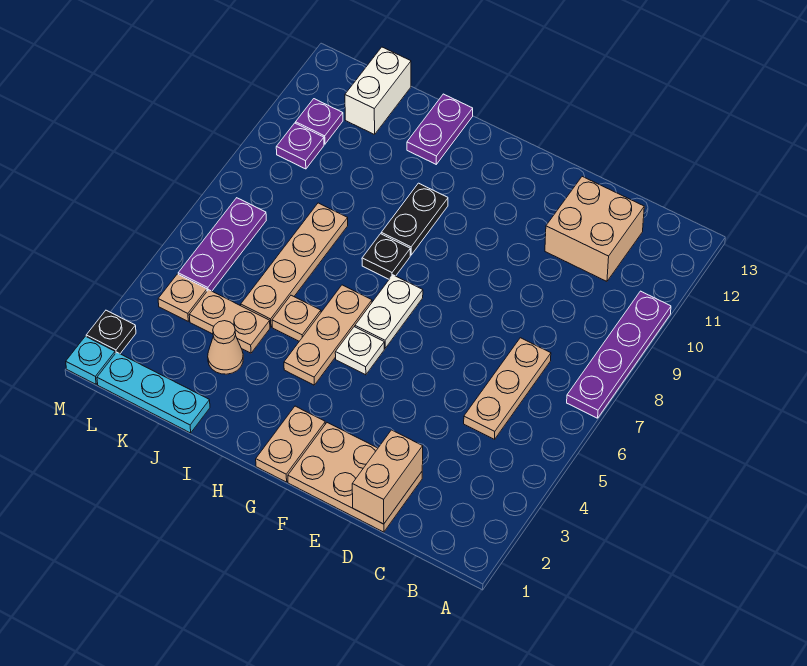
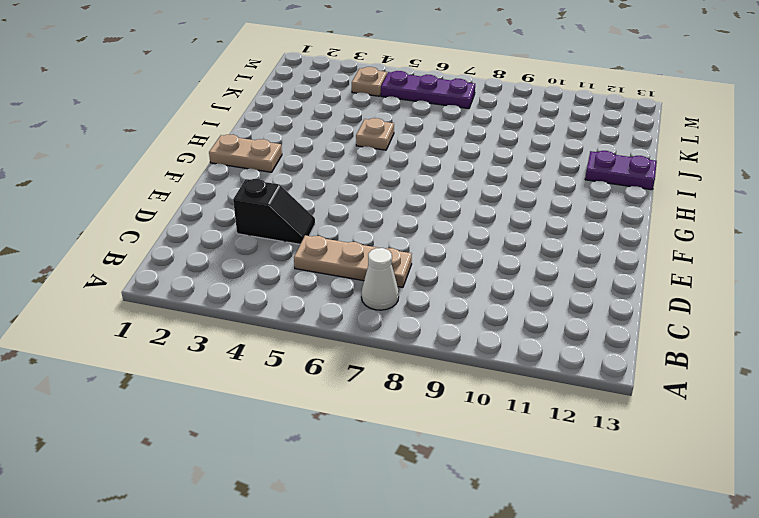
white 1x1 cone [361,248,399,310] -> none
black 1x2 slope [233,179,315,244] -> none
none -> purple 1x4 plate [567,291,671,418]
none -> tan 2x2 brick [545,177,644,281]
none -> tan 2x3 plate [288,423,422,532]

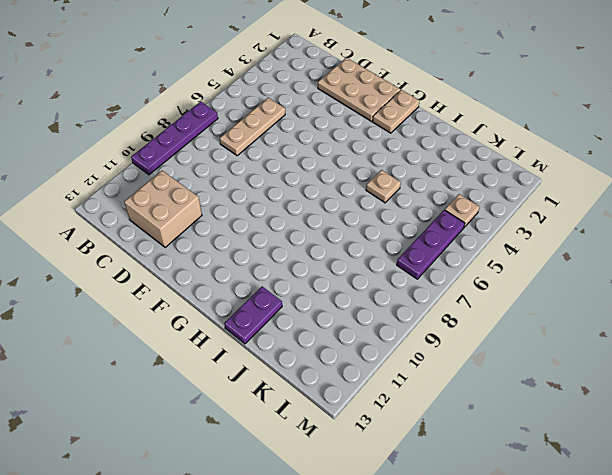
none -> white 1x1 plate [335,327,384,375]
none -> white 1x2 plate [355,275,423,348]
none -> tan 1x3 plate [284,285,372,385]

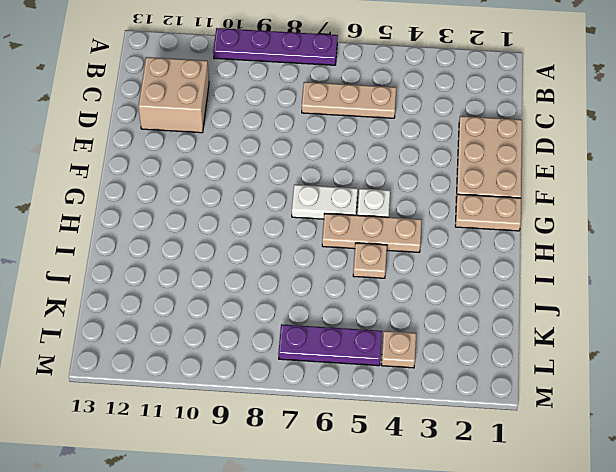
none -> black 1x1 plate [362,234,410,279]
none -> black 1x2 plate [381,183,448,255]
none -> purple 1x2 plate [407,94,473,164]

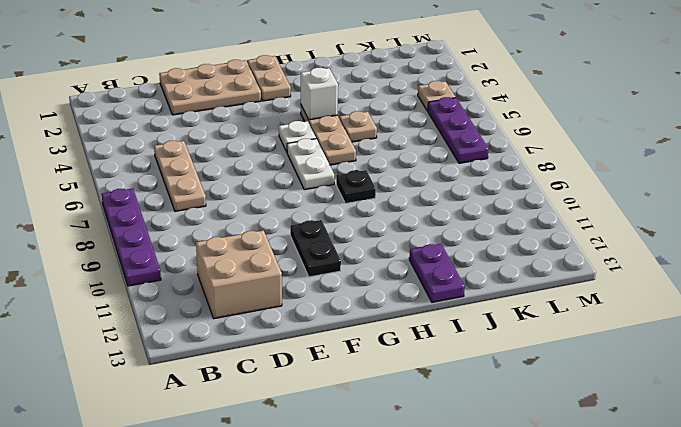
black 1x2 plate [290,220,341,277] -> black 1x2 plate moved to [381,183,448,255]
white 1x1 brick [301,68,338,120] -> none
none -> cyan 1x3 plate [97,352,210,433]
none -> tan 1x1 cone [208,321,243,374]
none -> tan 1x2 plate [189,290,270,353]

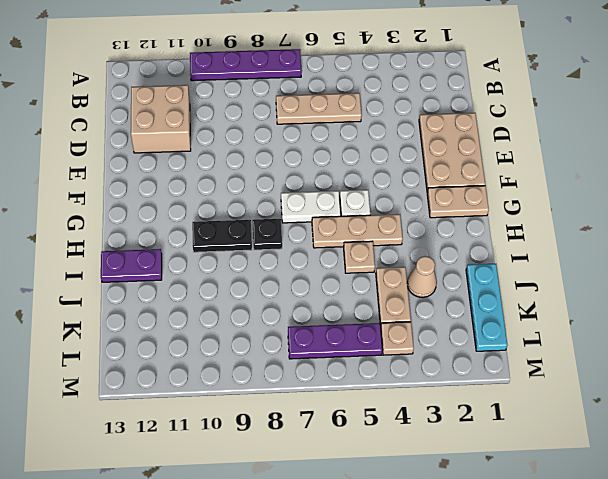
none -> tan 1x4 plate [241,203,348,327]
none -> white 1x2 brick [345,47,411,135]
none -> purple 1x1 plate [276,123,324,169]

